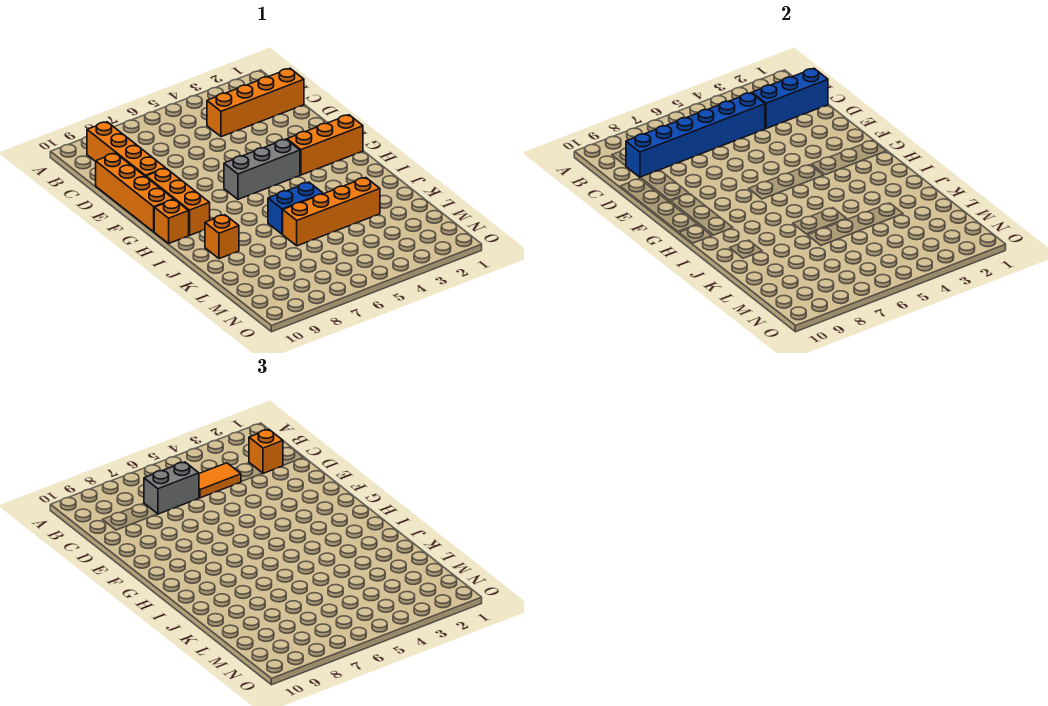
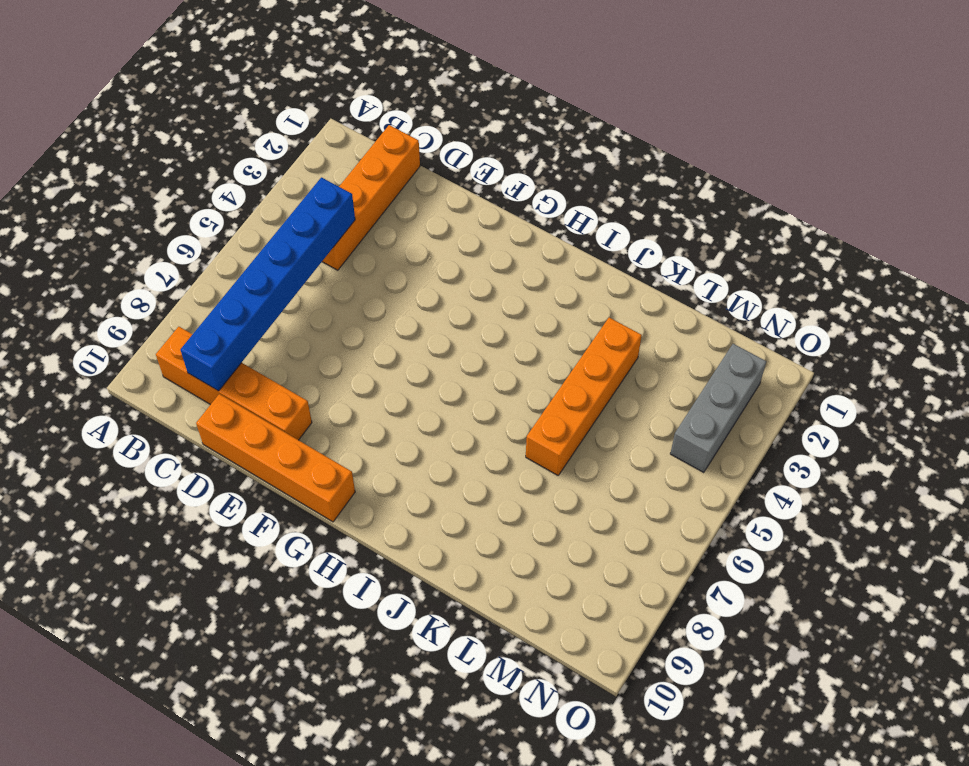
grey 1x3 brick [670,344,766,473] -> grey 1x3 brick moved to [224,139,300,199]
none -> orange 1x3 brick [146,168,210,235]
none -> orange 1x3 brick [287,115,363,175]
none -> orange 1x1 brick [154,200,189,243]

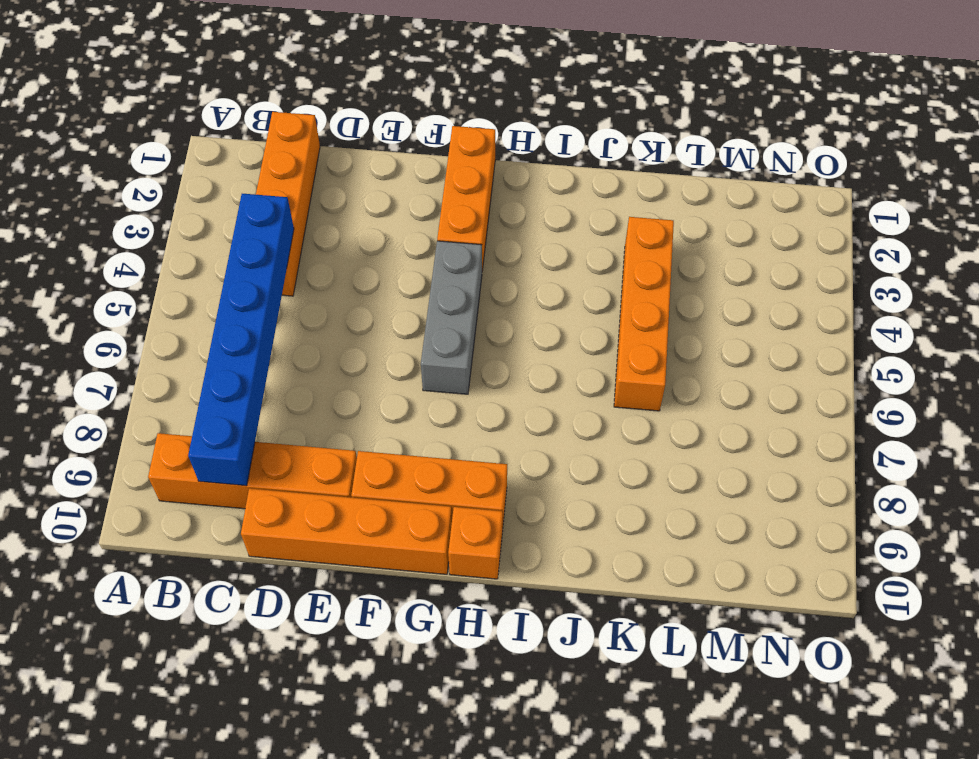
none -> blue 1x2 brick [268,182,323,234]
none -> orange 1x1 brick [205,215,239,259]
none -> blue 1x3 brick [752,68,828,129]

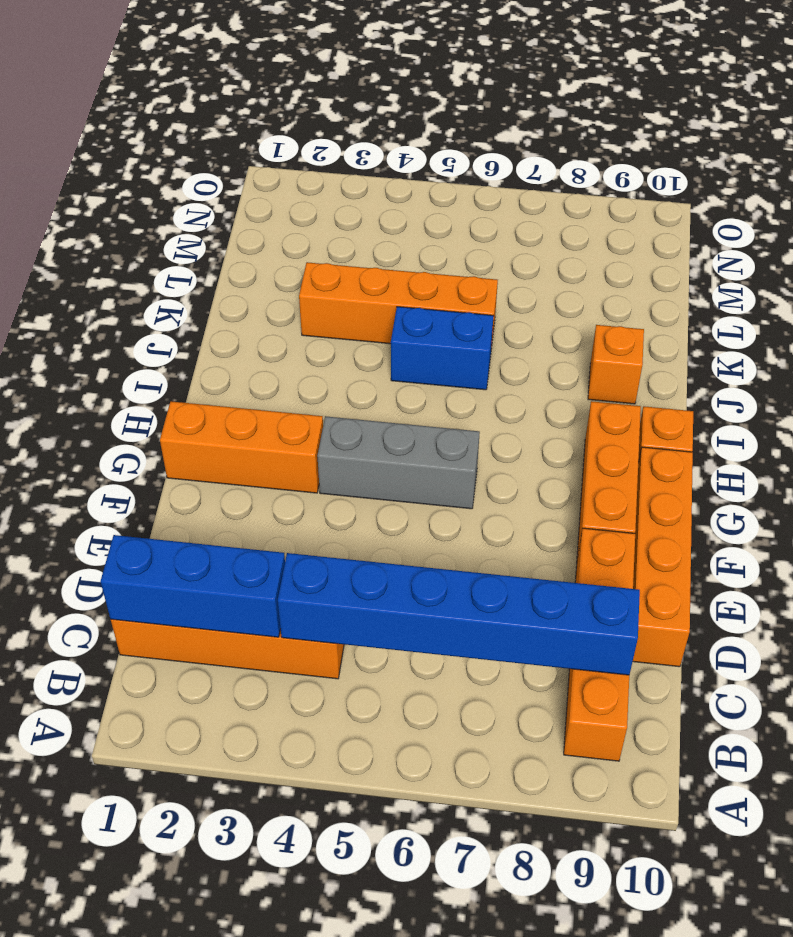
none -> orange 1x1 brick [249,430,283,473]
none -> orange 1x2 tile [199,463,241,498]
none -> grey 1x2 brick [144,462,199,514]

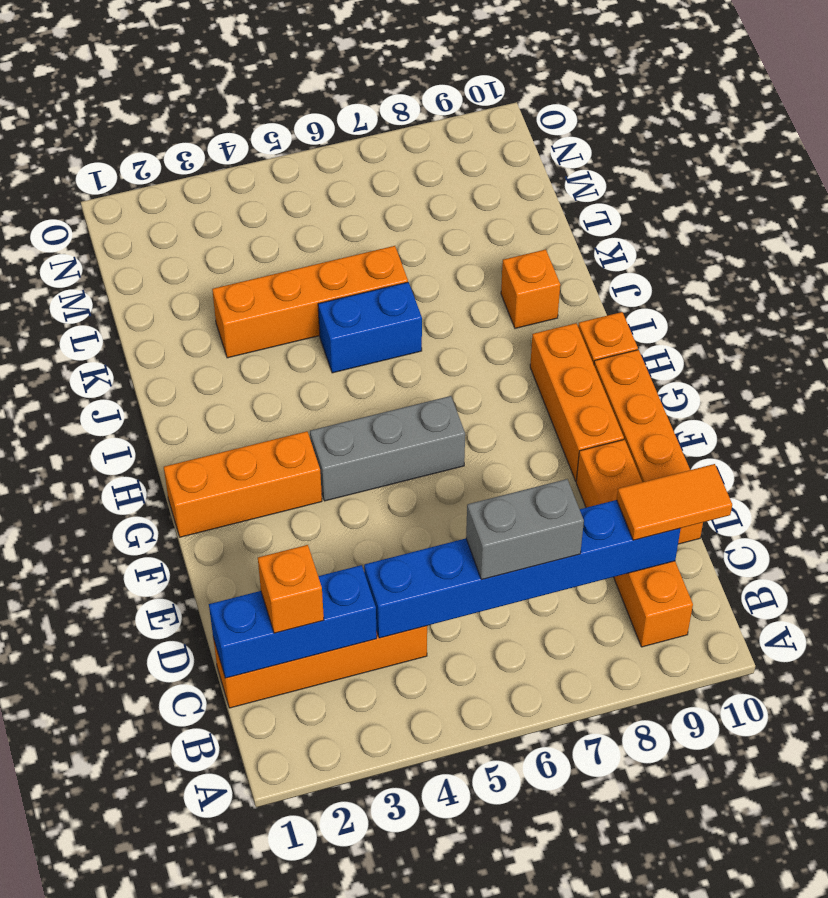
orange 1x2 tile [617,464,732,540] -> orange 1x2 tile moved to [199,463,241,498]

